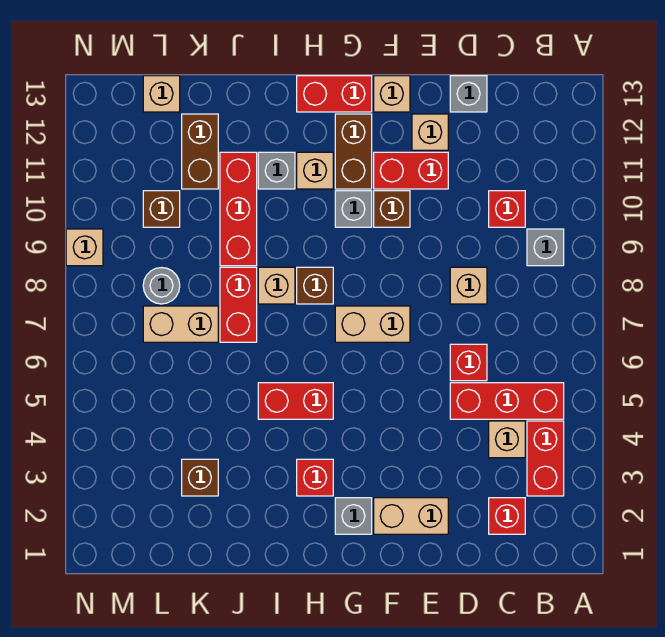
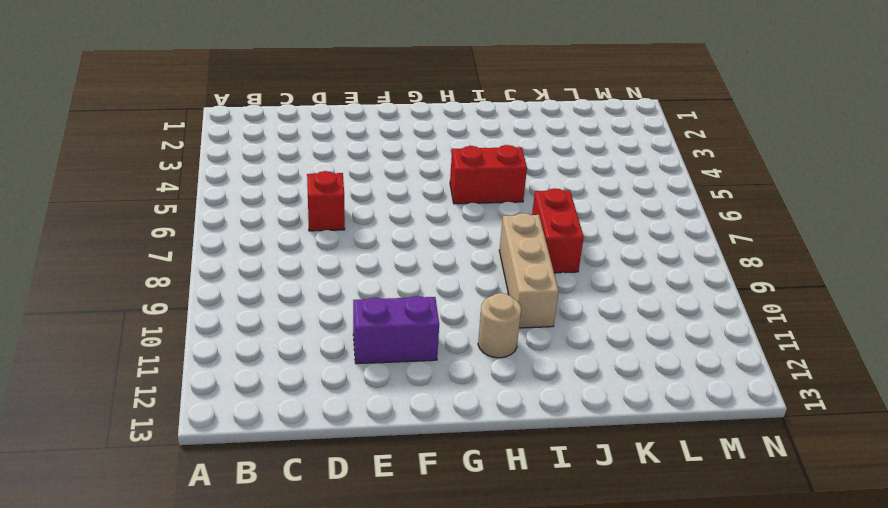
purple 1x2 brick [353,296,439,364] -> red 1x2 brick [374,152,448,189]
tan 1x1 round brick [478,293,521,358] -> tan 1x1 brick [297,152,333,189]
tan 1x3 brick [499,213,559,328] -> tan 1x1 brick [258,267,295,304]
none -> red 1x2 brick [527,421,564,496]
none -> red 1x3 brick [450,383,564,419]
none -> grey 1x1 brick [527,229,564,266]
none -> red 1x1 brick [489,498,525,534]

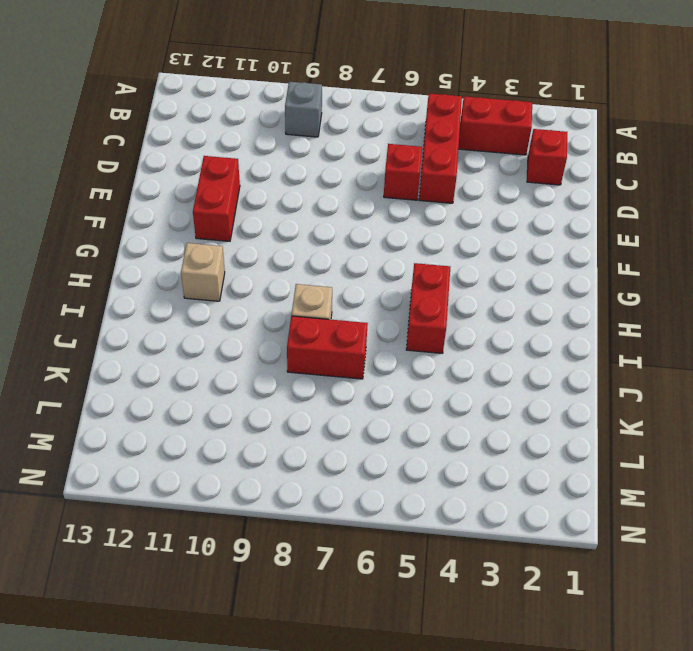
none -> tan 1x1 brick [489,421,525,458]
none -> red 1x1 brick [489,191,525,227]
none -> tan 1x1 brick [450,267,487,304]
none -> grey 1x1 brick [450,76,487,112]

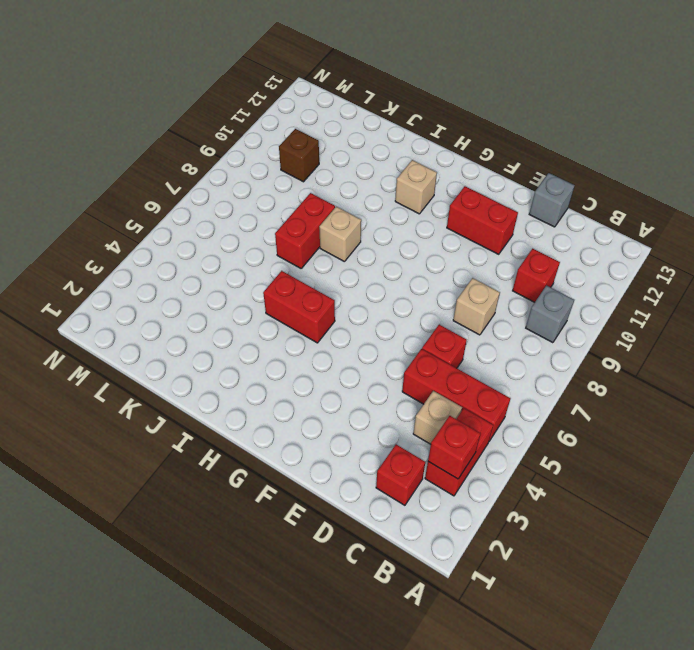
red 1x1 brick [428,416,481,479] -> red 1x1 brick moved to [297,459,333,496]
none -> tan 1x2 brick [374,498,448,534]
none -> tan 1x1 brick [412,114,448,150]
none -> tan 1x2 brick [335,306,410,342]
none -> brown 1x1 brick [374,191,410,227]

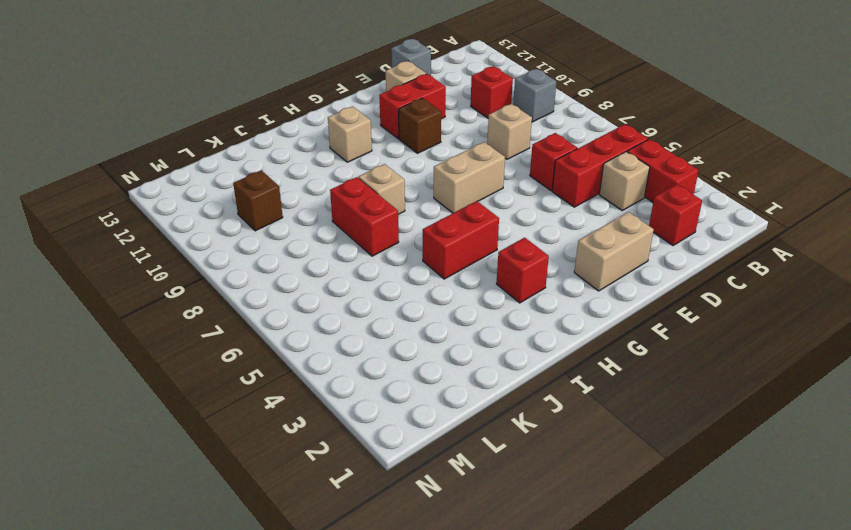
none -> tan 1x1 brick [374,76,410,112]
none -> grey 1x1 brick [335,498,372,534]
none -> grey 1x1 brick [335,191,372,227]
none -> brown 1x2 brick [335,114,372,189]

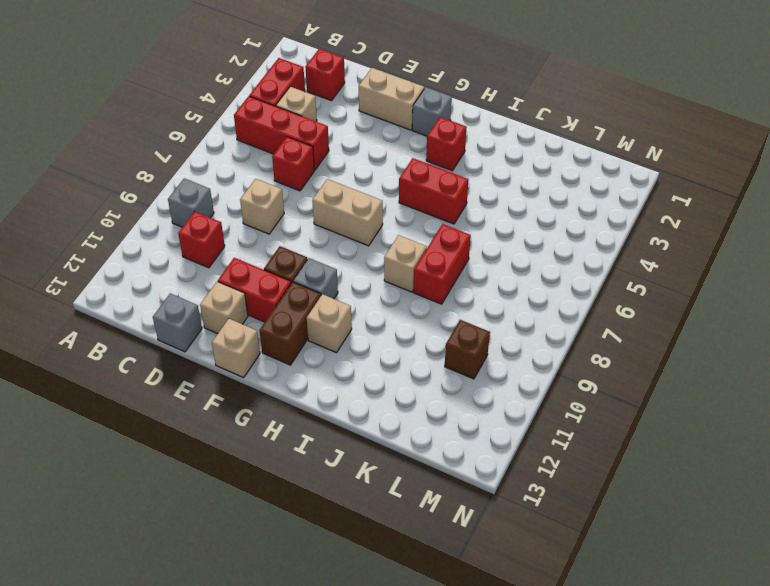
none -> red 1x2 brick [297,76,372,112]
none -> brown 1x1 brick [297,267,333,304]
none -> grey 1x1 brick [258,152,295,189]
none -> red 1x3 brick [220,152,257,266]

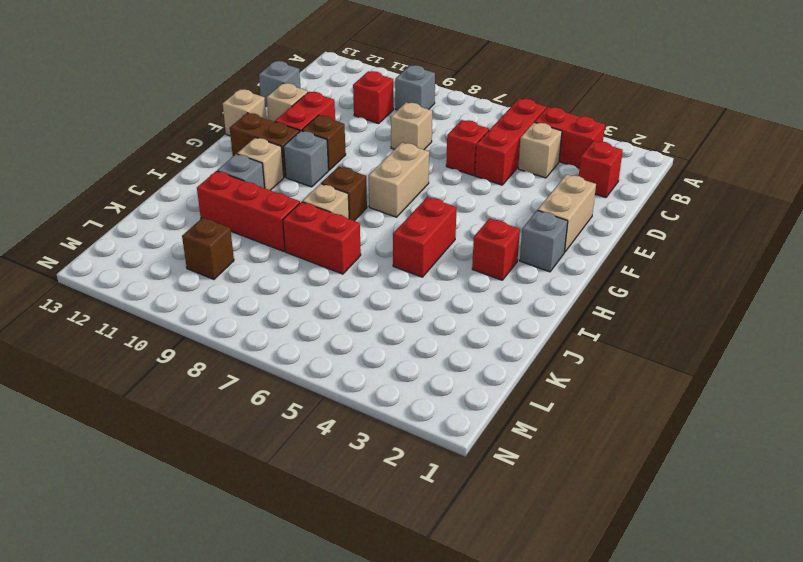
none -> red 1x2 brick [297,76,372,112]
none -> brown 1x1 brick [182,459,218,496]
none -> tan 1x2 brick [143,306,218,342]
none -> brown 1x2 brick [182,114,218,189]

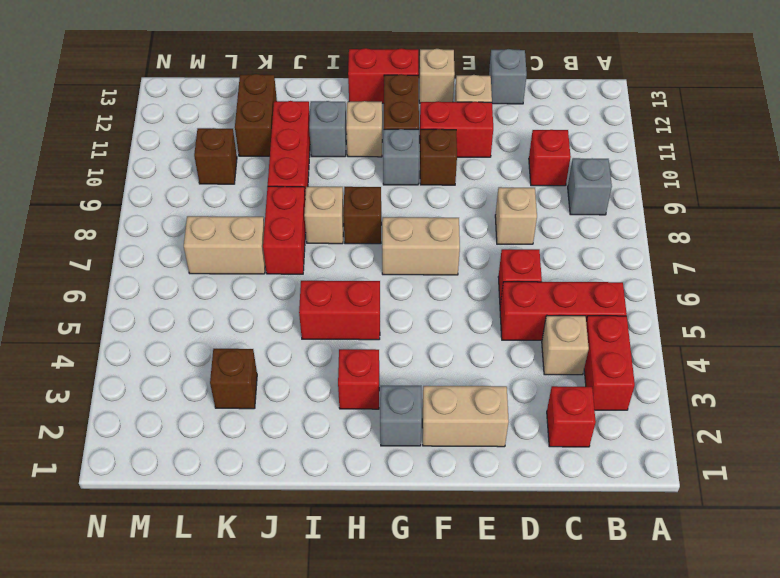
none -> grey 1x1 round brick [143,268,180,304]
none -> tan 1x1 brick [143,76,180,112]
none -> tan 1x1 brick [66,229,103,266]

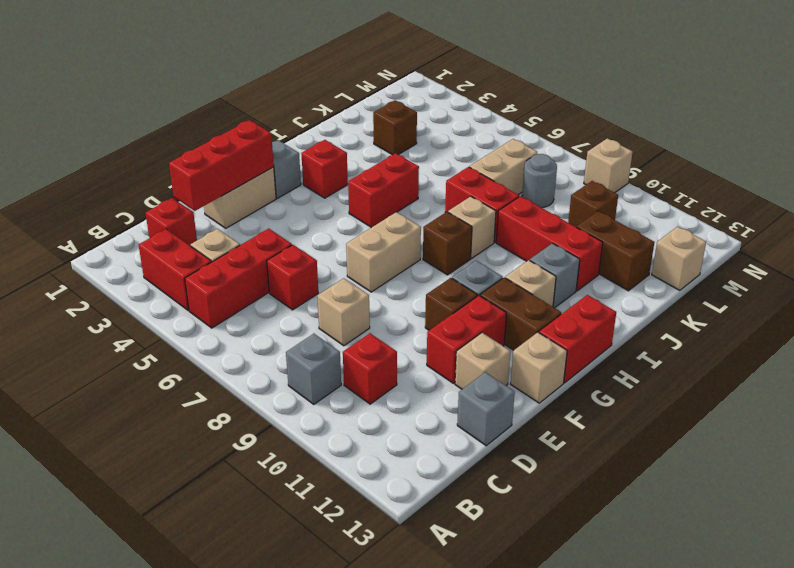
red 1x3 brick [169,120,274,211] -> none

